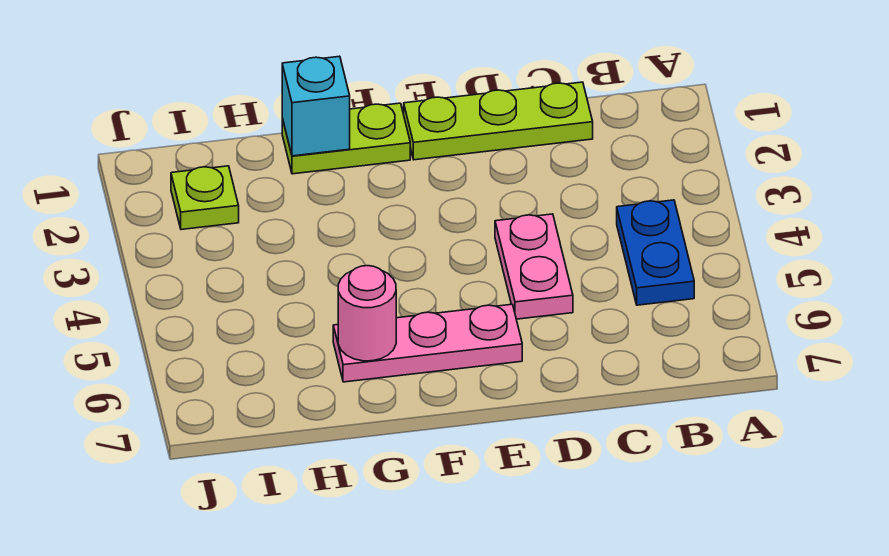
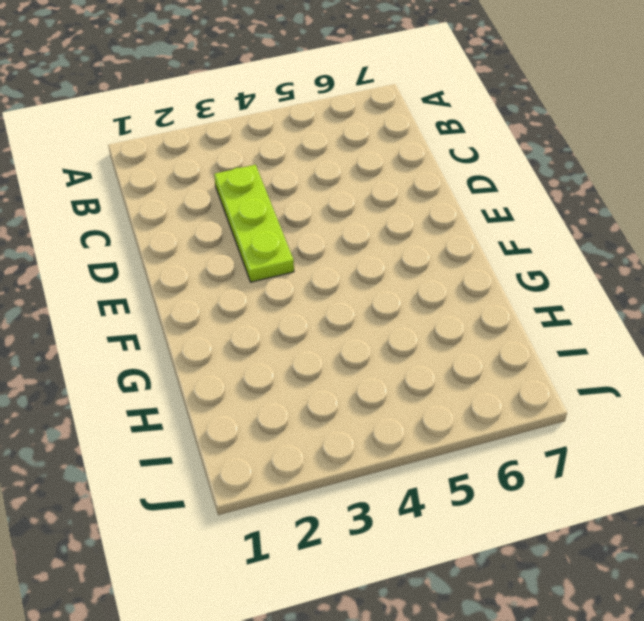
lime 1x3 plate [214,165,294,282] -> lime 1x3 plate moved to [404,82,593,160]
none -> blue 1x2 plate [617,200,694,305]
none -> pink 1x2 plate [495,214,573,319]

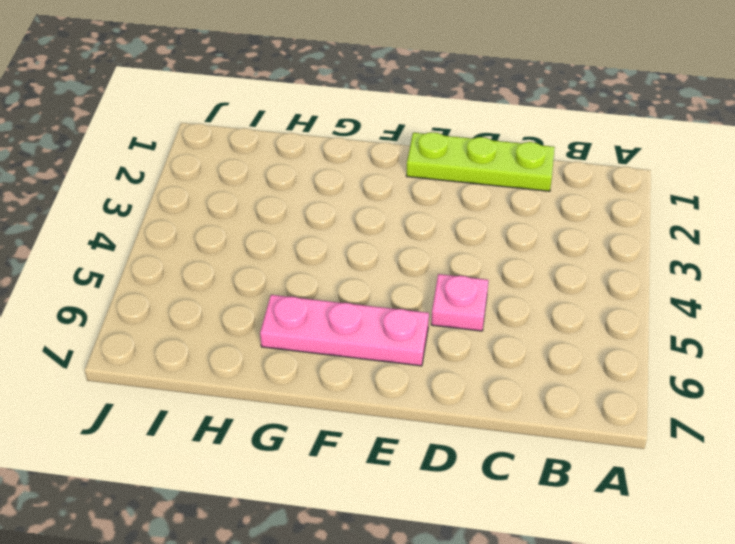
pink 1x1 plate [431,274,489,331] -> pink 1x2 plate [495,214,573,319]
none -> blue 1x2 plate [617,200,694,305]
none -> lime 1x2 plate [282,103,410,174]

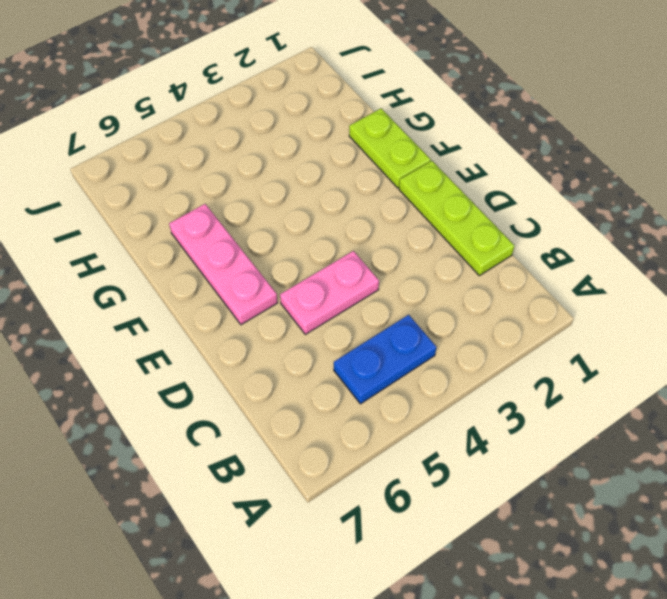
none -> lime 1x1 plate [171,166,239,230]
none -> cyan 1x1 brick [282,56,350,156]

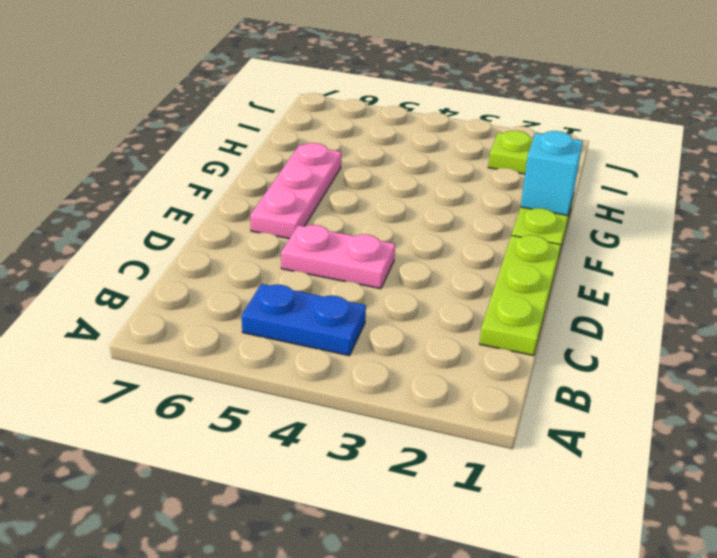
none -> pink 1x1 round brick [338,266,396,361]

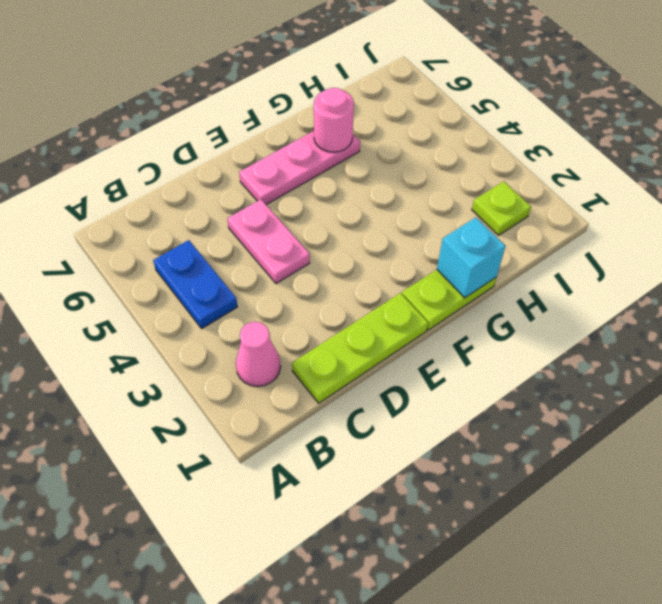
pink 1x1 cone [236,322,281,386] -> none

